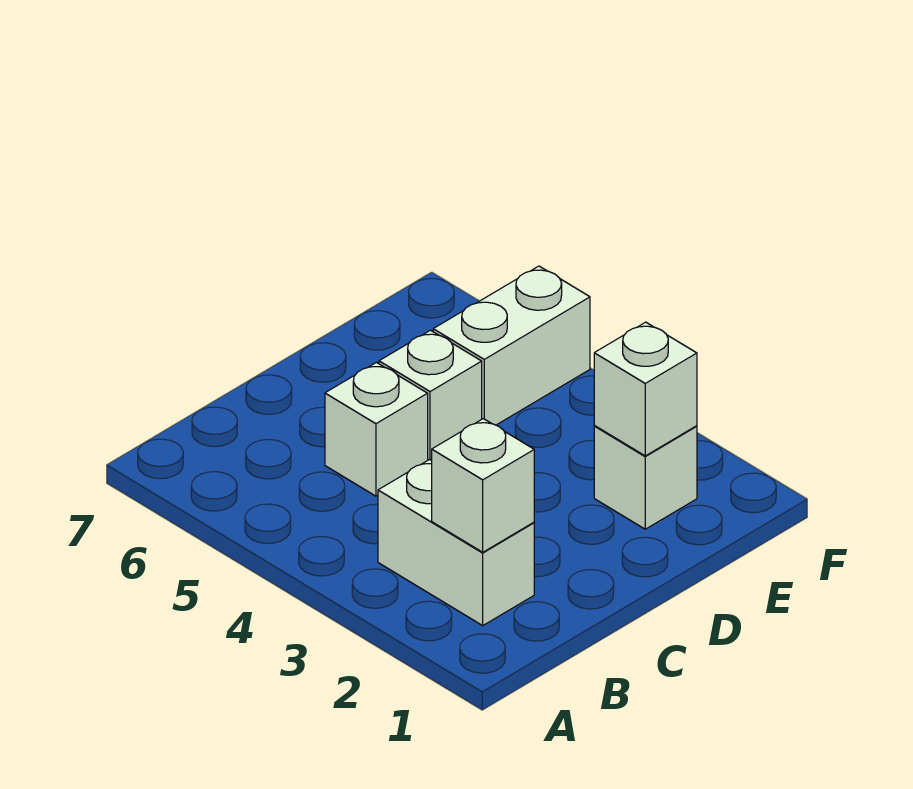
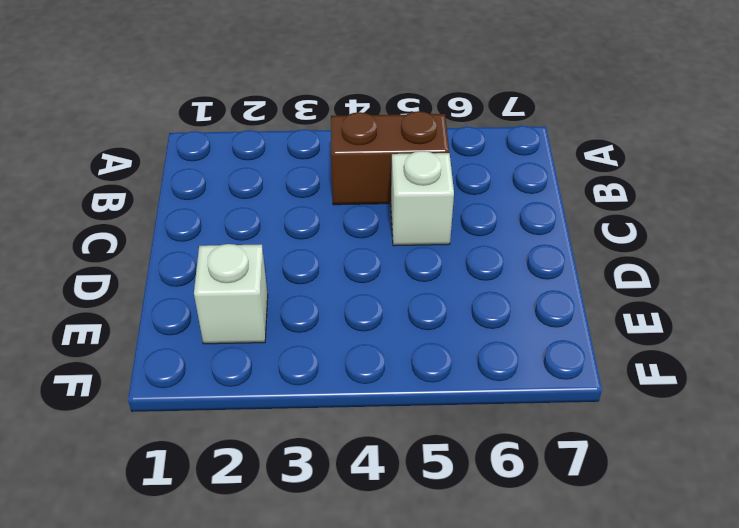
brown 1x2 brick [331,111,449,205] -> none
none -> white 1x2 brick [378,460,534,625]
none -> white 1x1 brick [379,330,482,461]

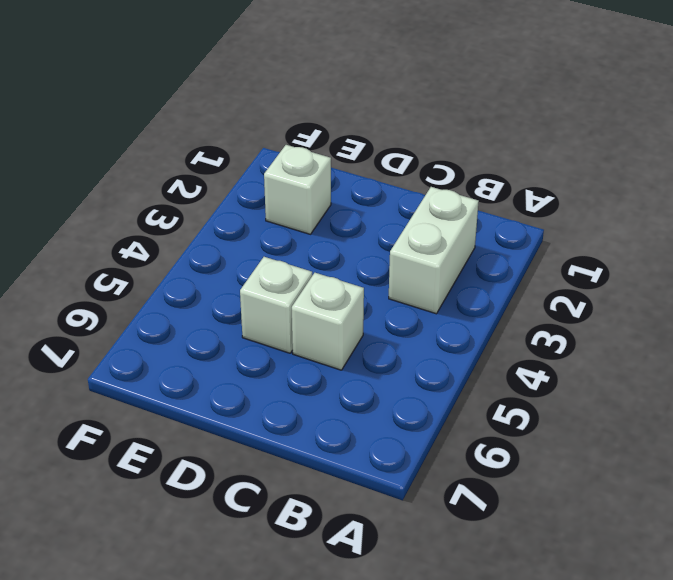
none -> white 1x2 brick [433,266,590,425]
none -> white 1x1 brick [432,419,534,552]

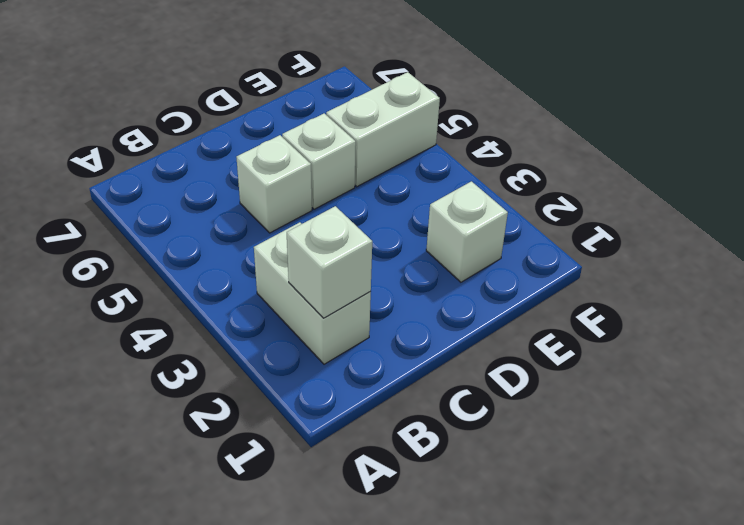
none -> white 1x1 brick [594,322,697,456]

